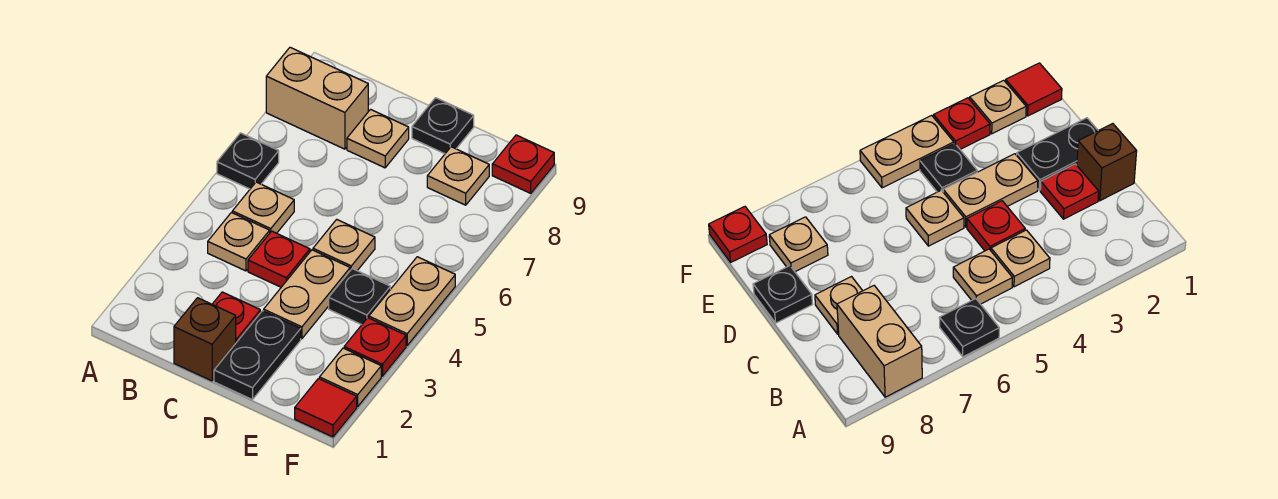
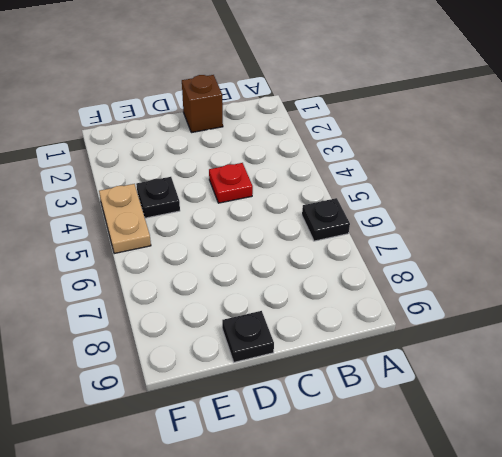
none -> tan 1x2 brick [266,47,368,149]
none -> tan 1x1 plate [208,213,270,271]
none -> tan 1x1 plate [232,182,294,233]

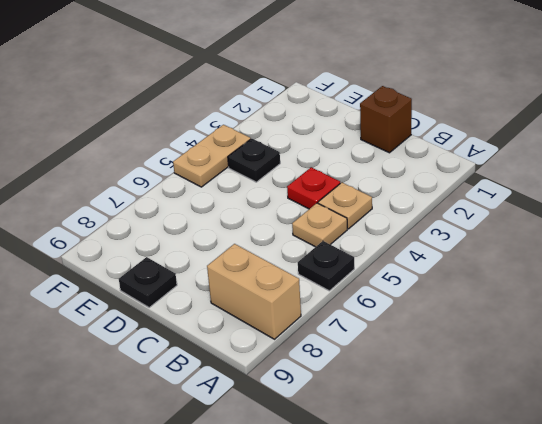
none -> red 1x1 plate [212,292,260,343]
none -> tan 1x1 plate [347,109,409,168]
none -> black 1x2 plate [214,311,301,400]

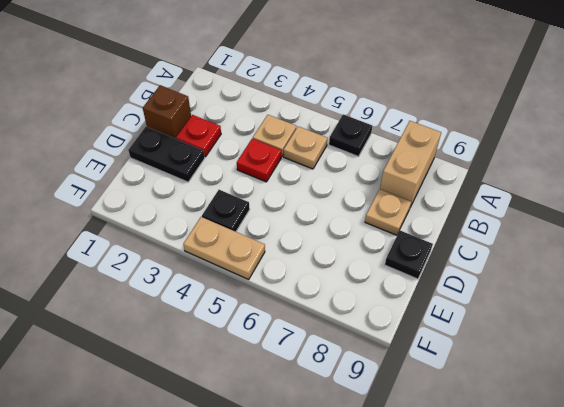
none -> tan 1x2 plate [264,250,350,339]
none -> tan 1x1 plate [313,219,375,271]
none -> tan 1x1 plate [427,147,489,205]

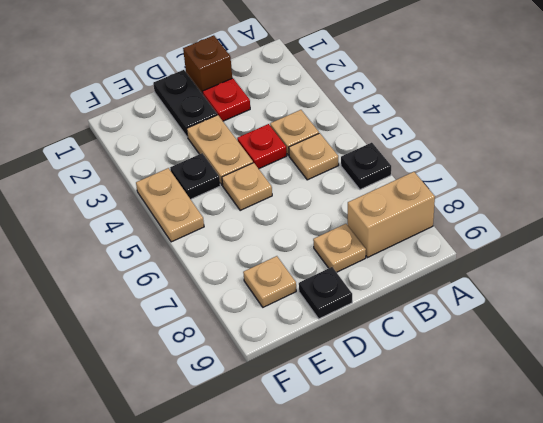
none -> red 1x1 tile [295,379,357,437]
none -> tan 1x1 plate [319,348,381,406]
none -> red 1x1 plate [344,318,406,376]

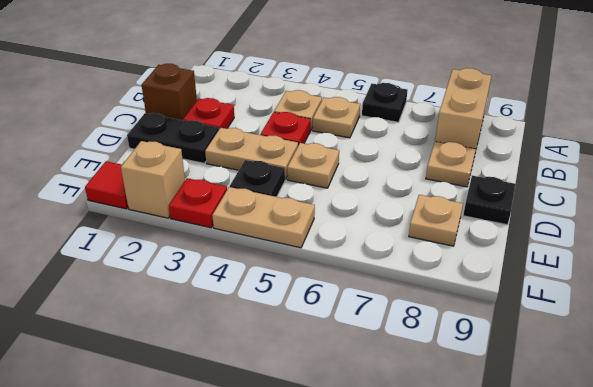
tan 1x1 brick [121,141,185,218] -> tan 1x1 plate [319,348,381,406]
none -> red 1x1 plate [492,135,554,193]

